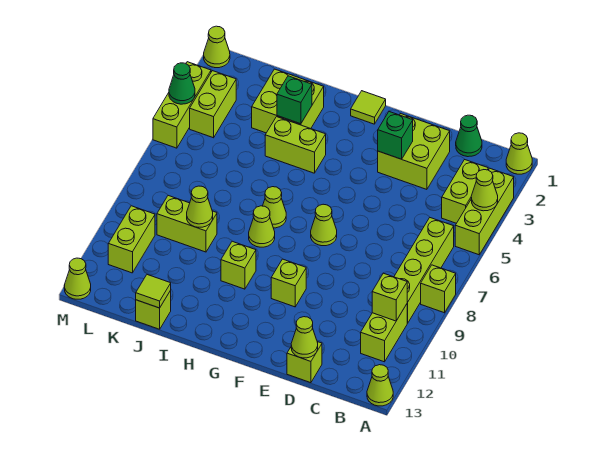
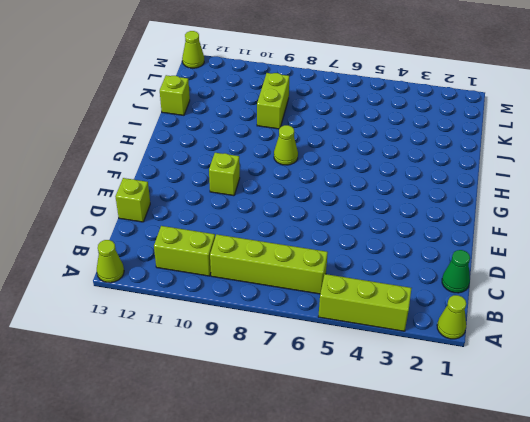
none -> lime 1x1 brick [421,265,456,313]
none -> lime 1x2 brick [442,159,488,223]
none -> lime 2x2 brick [378,113,450,189]
none -> lime 1x1 cone [311,204,337,246]

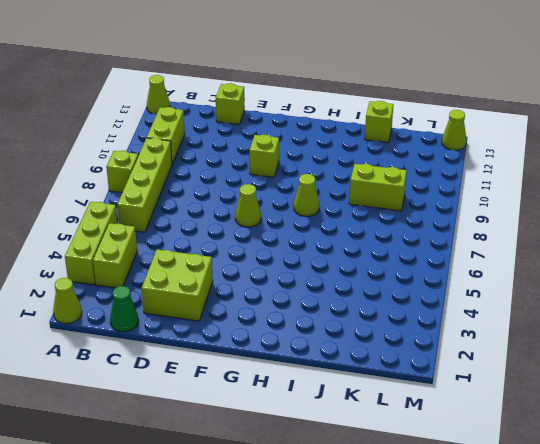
none -> lime 1x1 tile [351,91,386,124]
none -> lime 1x2 brick [265,117,326,173]
none -> lime 1x1 cone [263,187,286,228]
none -> lime 1x1 brick [221,241,256,289]

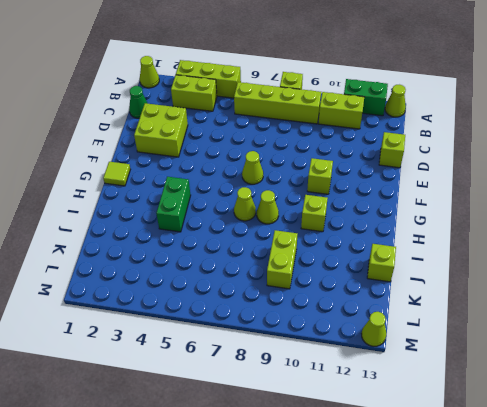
green 1x2 brick [344,79,388,116] -> none
green 1x2 brick [156,177,191,232] -> lime 1x2 brick [265,117,326,173]
none -> lime 2x2 brick [252,69,324,133]
none -> lime 1x2 brick [190,71,236,138]
none -> lime 1x2 brick [108,206,155,273]
none -> lime 1x1 cone [204,26,230,68]

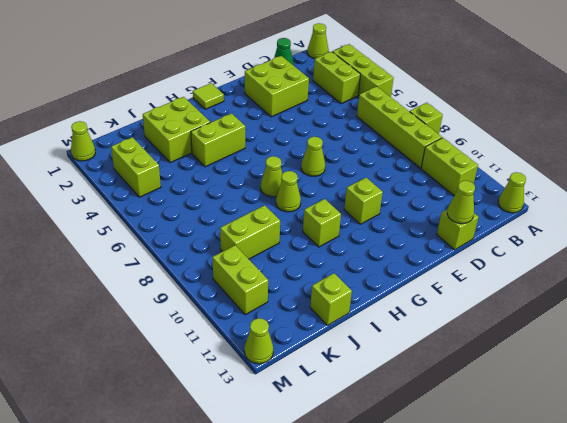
none -> lime 1x3 brick [153,62,211,148]
none -> lime 1x1 cone [471,170,498,211]
none -> lime 1x1 brick [372,273,407,321]
none -> green 1x1 brick [378,112,413,159]

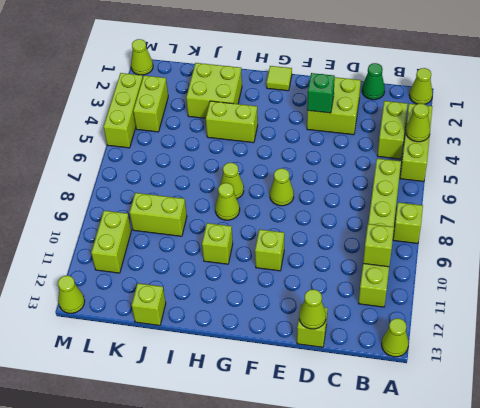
none -> green 1x1 brick [277,76,312,124]
none -> lime 1x1 cone [187,186,213,227]
none -> lime 1x1 tile [136,274,171,308]
none -> green 1x1 cone [169,63,195,104]

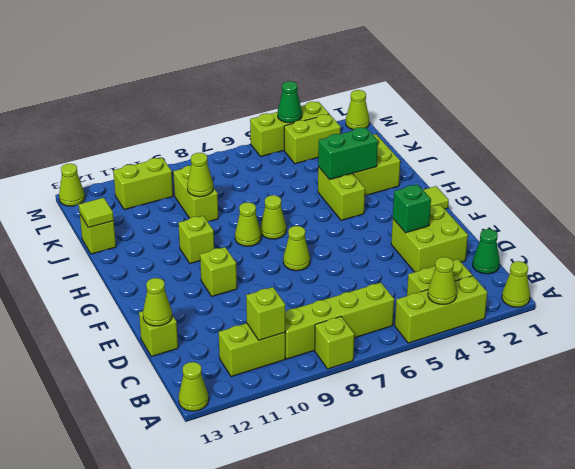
green 1x2 brick [318,127,378,180] -> green 1x1 brick [277,76,312,124]

